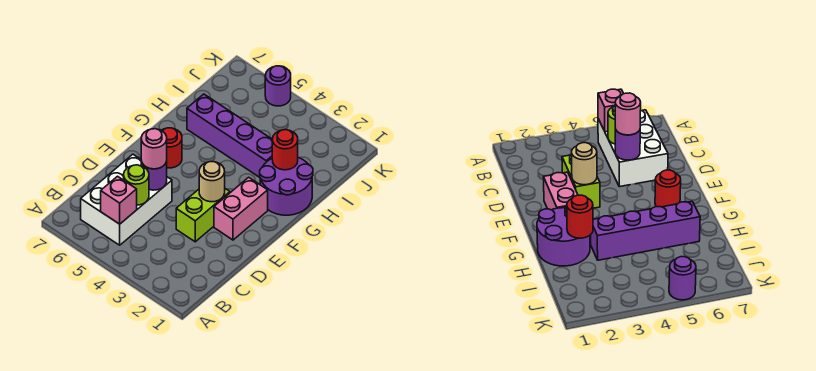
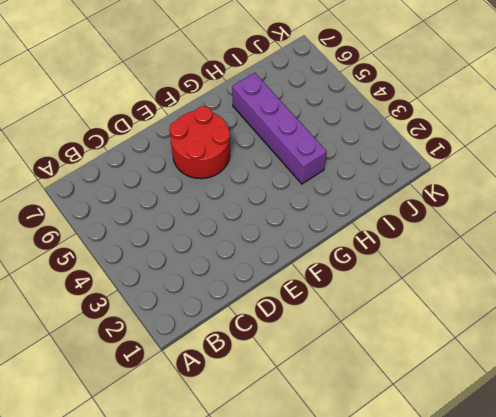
red 2x2 round brick [169,106,230,179] -> red 1x1 round brick [161,128,182,168]
none -> white 2x3 brick [81,154,172,245]
none -> lime 1x2 brick [176,189,230,242]
none -> pink 1x2 brick [214,177,268,240]

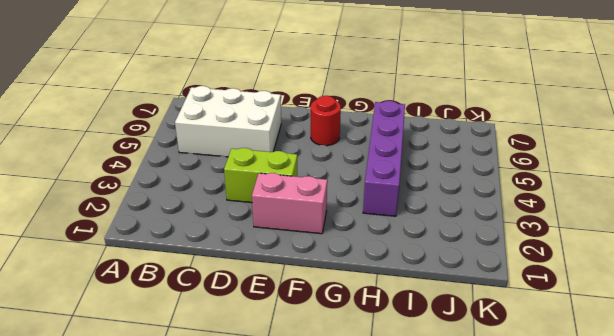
none -> purple 2x2 round brick [260,158,313,215]
none -> purple 1x1 round brick [265,66,291,106]
none -> pink 1x1 brick [101,176,137,224]

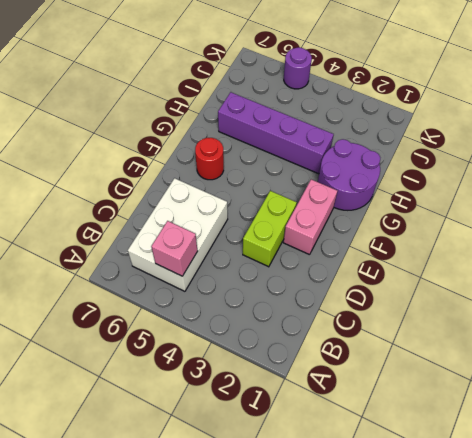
none -> lime 1x1 round brick [124,165,149,205]
none -> purple 1x1 round brick [141,161,167,190]
none -> tan 1x1 round brick [199,162,225,202]

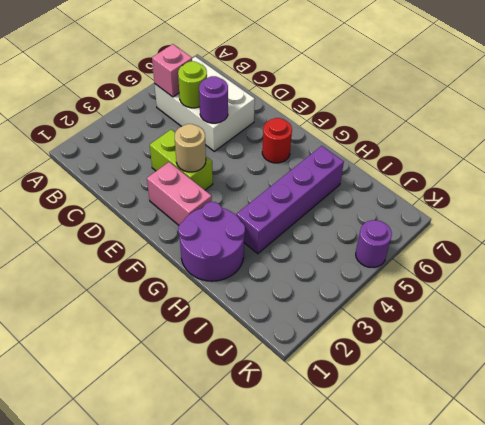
none -> red 1x1 round brick [272,130,298,170]
none -> pink 1x1 round brick [141,129,167,169]

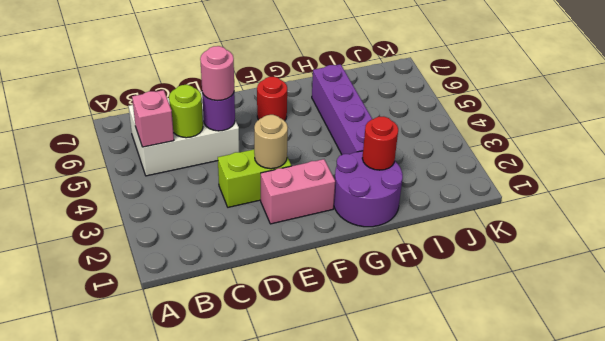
none -> purple 1x1 round brick [265,66,291,106]

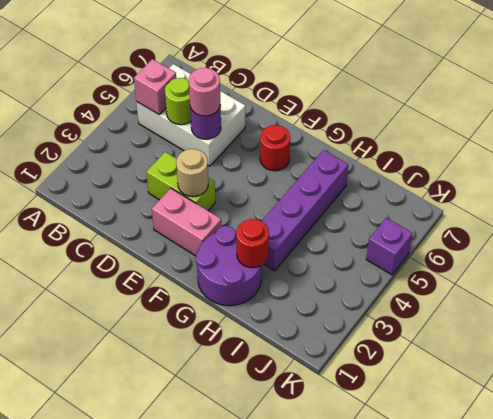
purple 1x1 brick [366,218,412,275] -> purple 1x1 round brick [265,66,291,106]

